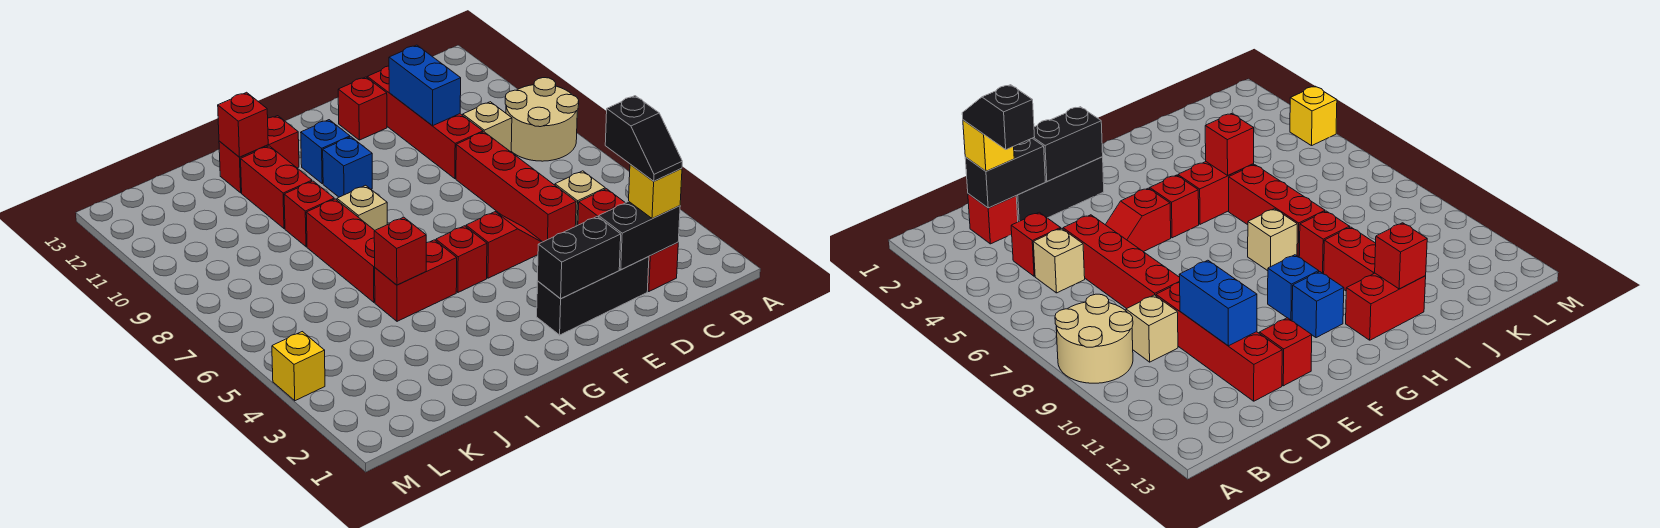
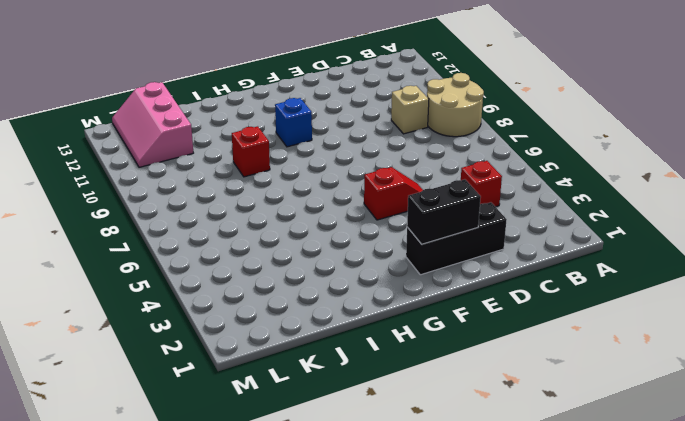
pink 2x3 slope [112,82,193,167] -> none
none -> red 1x1 brick [648,243,678,292]
none -> tan 1x1 brick [555,171,605,226]
none -> red 1x4 brick [456,132,576,242]

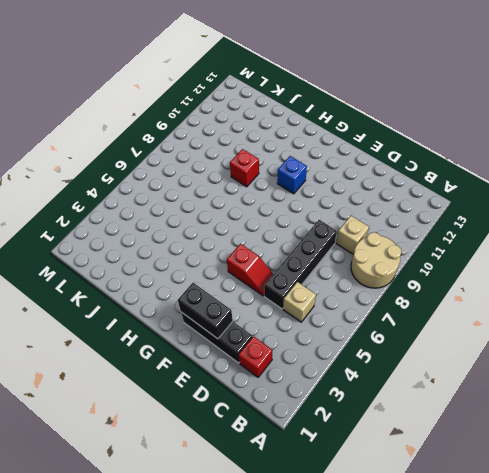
black 1x4 brick [264,220,337,309] -> red 1x4 brick [456,132,576,242]
none -> red 1x1 brick [578,189,625,225]
none -> red 1x4 brick [367,66,483,179]
none -> red 1x1 brick [338,77,387,140]

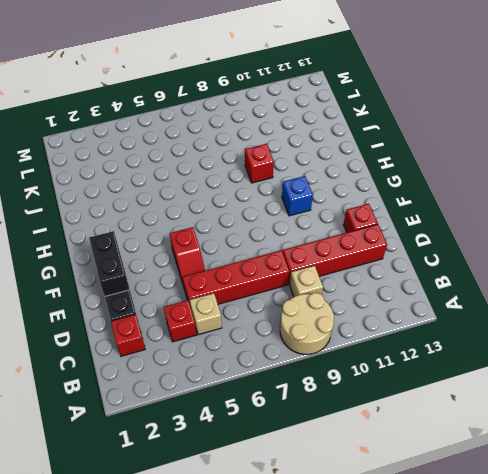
none -> red 1x1 brick [436,226,487,292]
none -> blue 1x1 brick [301,120,350,184]
none -> red 1x2 brick [375,240,457,321]

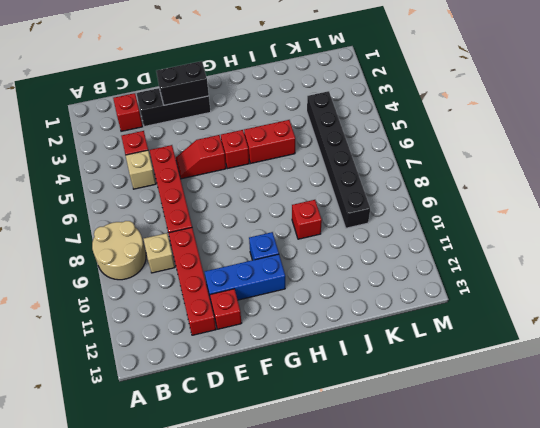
blue 1x3 brick [205,254,285,301] -> blue 1x1 brick [301,120,350,184]
black 1x6 brick [307,91,370,228] -> none
none -> tan 1x1 brick [337,185,387,230]
none -> red 1x2 brick [219,116,299,193]
none -> red 1x3 brick [306,199,375,302]

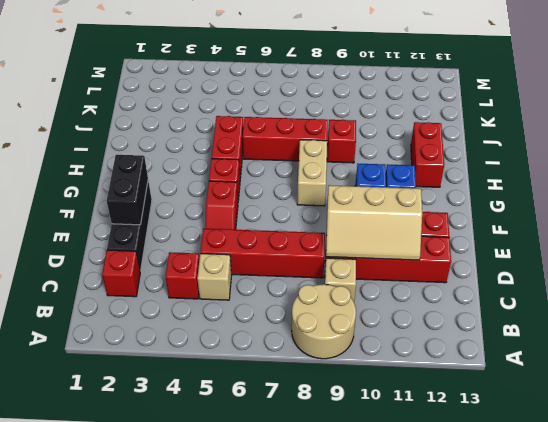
tan 2x3 slope [326,185,422,260] -> blue 1x2 brick [389,45,461,126]
tan 1x2 brick [297,140,327,206] -> tan 1x1 brick [337,185,387,230]
none -> red 1x2 brick [241,146,312,229]
none -> yellow 1x1 brick [272,332,325,401]
none -> black 1x2 brick [599,202,680,269]

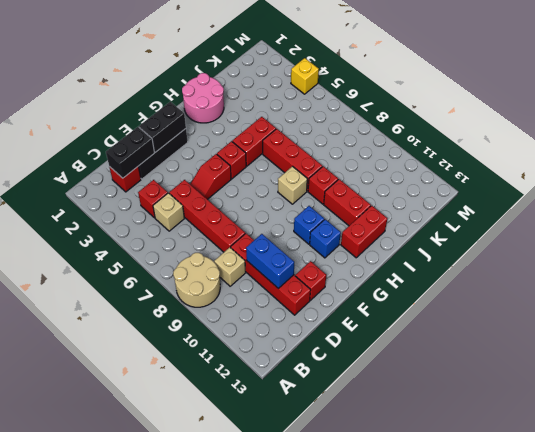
pink 2x2 round brick [182,73,224,123] -> none
none -> red 1x1 brick [374,217,426,285]
none -> red 1x1 brick [218,92,268,157]
none -> yellow 1x1 brick [629,165,682,219]

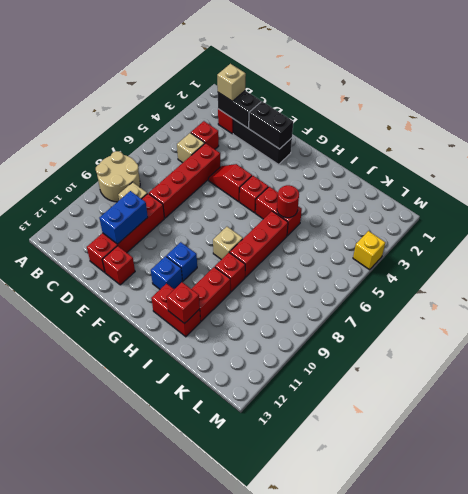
tan 1x1 brick [217,64,246,101] -> yellow 1x1 brick [629,165,682,219]
red 1x1 round brick [277,185,299,218] -> red 1x1 brick [374,217,426,285]
none -> black 1x2 slope [605,96,682,181]

